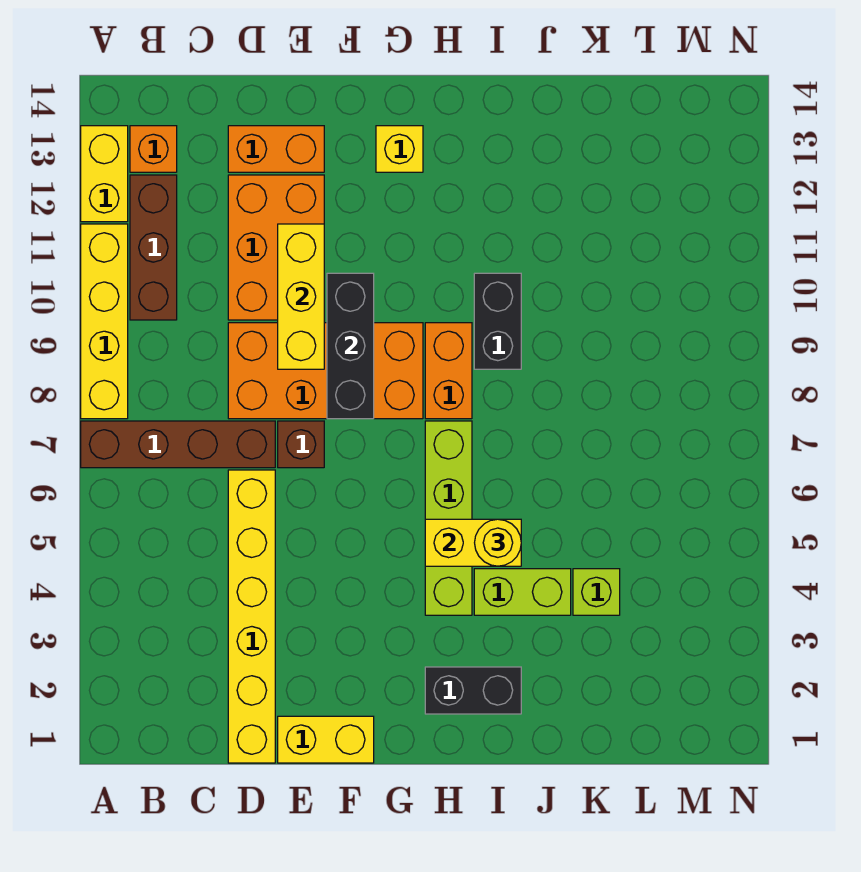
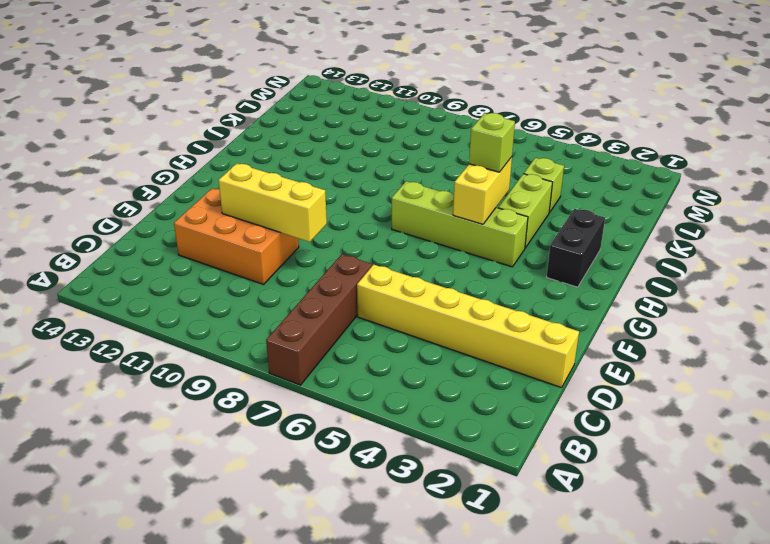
lime 1x1 brick [469,113,515,172] -> yellow 1x1 round brick [475,519,521,566]
none -> yellow 1x4 brick [81,224,128,419]
none -> yellow 1x2 brick [81,126,128,222]
none -> brown 1x3 brick [130,175,177,320]

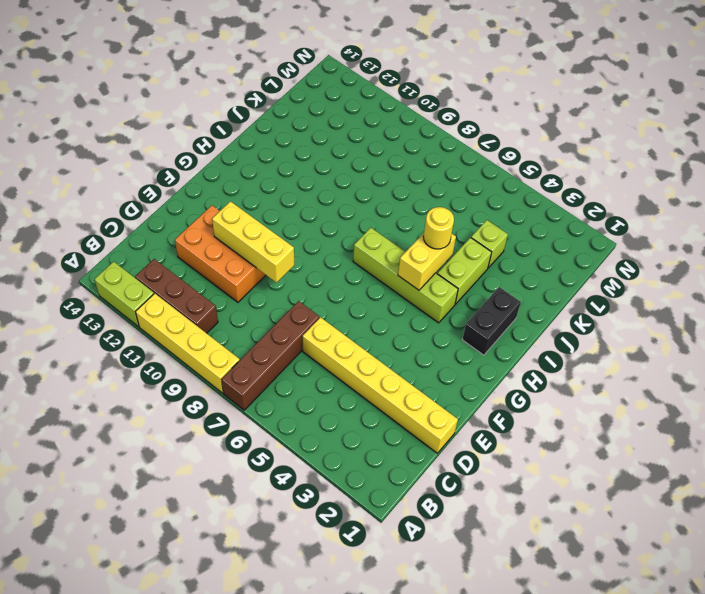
lime 1x2 brick [94,262,154,327] -> yellow 1x2 brick [81,126,128,222]
none -> orange 1x1 brick [130,126,177,172]
none -> orange 2x4 brick [228,323,423,419]
none -> orange 1x2 brick [228,126,324,172]

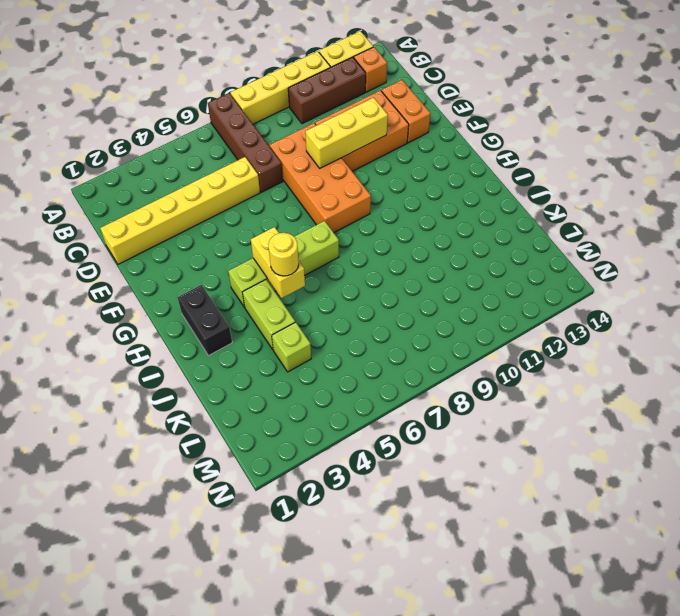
none -> yellow 1x2 brick [278,716,374,763]
none -> brown 1x1 brick [278,421,324,468]
none -> yellow 1x1 brick [376,126,423,172]

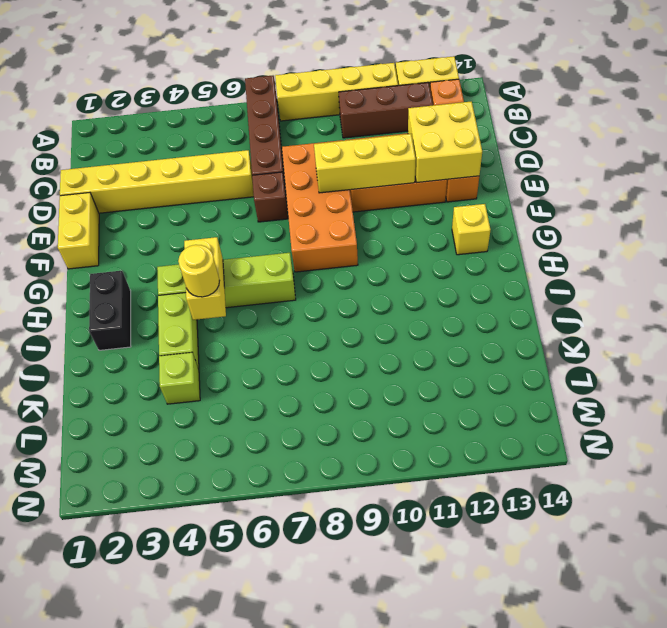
yellow 2x2 brick [408,101,482,183] -> none
none -> orange 1x2 brick [425,323,472,419]
none -> black 1x2 brick [474,273,521,369]
none -> black 1x3 brick [327,273,374,419]

